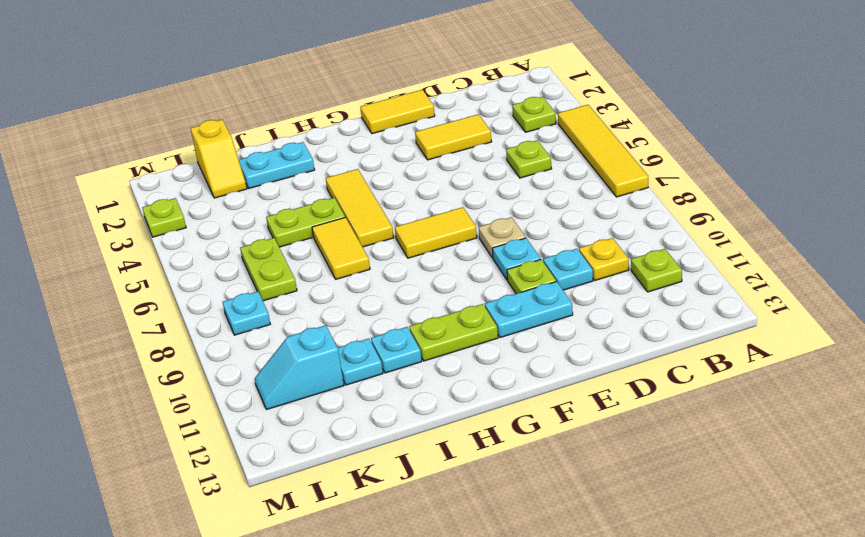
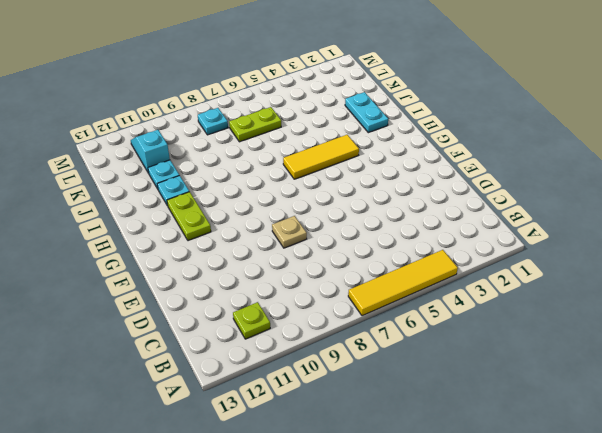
none -> lime 1x1 plate [512,97,556,132]
none -> lime 1x1 plate [506,140,552,178]
none -> yellow 1x1 plate [579,238,629,280]

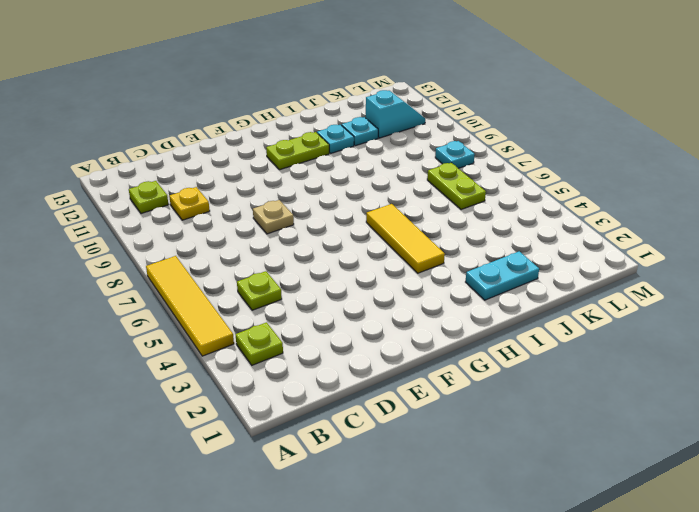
none -> yellow 1x2 tile [415,114,492,160]
none -> cyan 1x1 plate [543,249,593,290]
none -> yellow 1x2 tile [360,90,435,134]

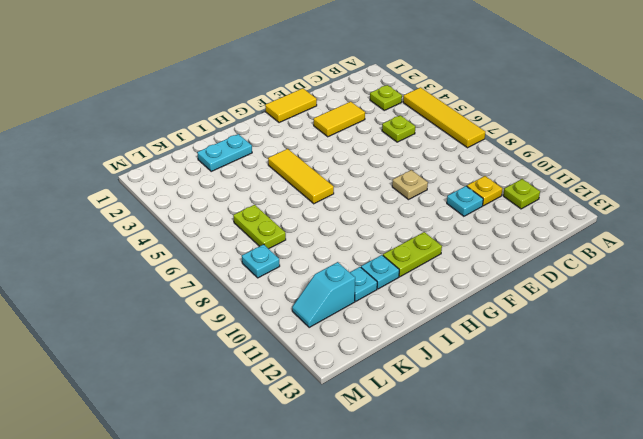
none -> cyan 1x1 plate [492,238,541,280]
none -> lime 1x1 plate [507,260,556,294]
none -> cyan 1x2 plate [485,282,573,338]

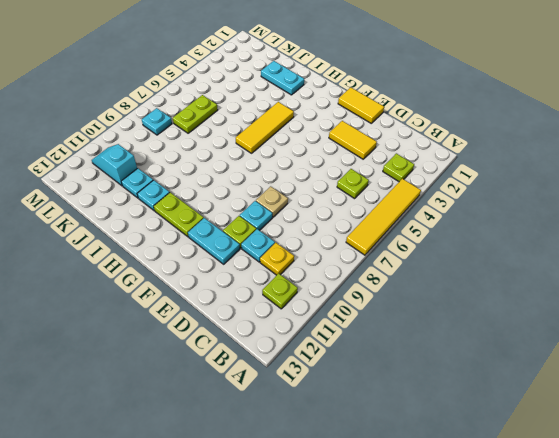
none -> yellow 1x2 tile [395,207,477,258]
none -> lime 1x2 plate [266,198,345,247]
none -> yellow 1x2 tile [312,217,370,279]

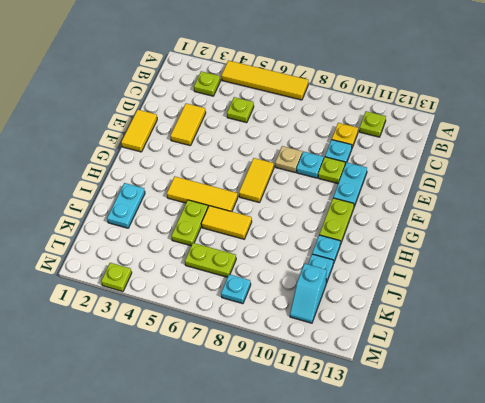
none -> yellow 1x2 slope [190,120,247,198]

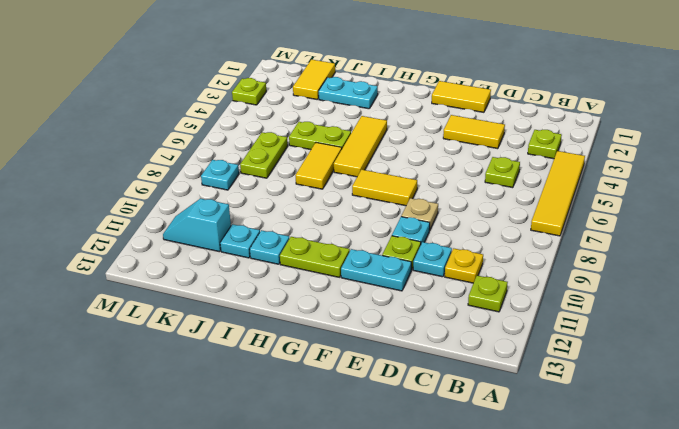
yellow 1x2 tile [293,59,335,100] -> yellow 1x2 slope [190,120,247,198]

